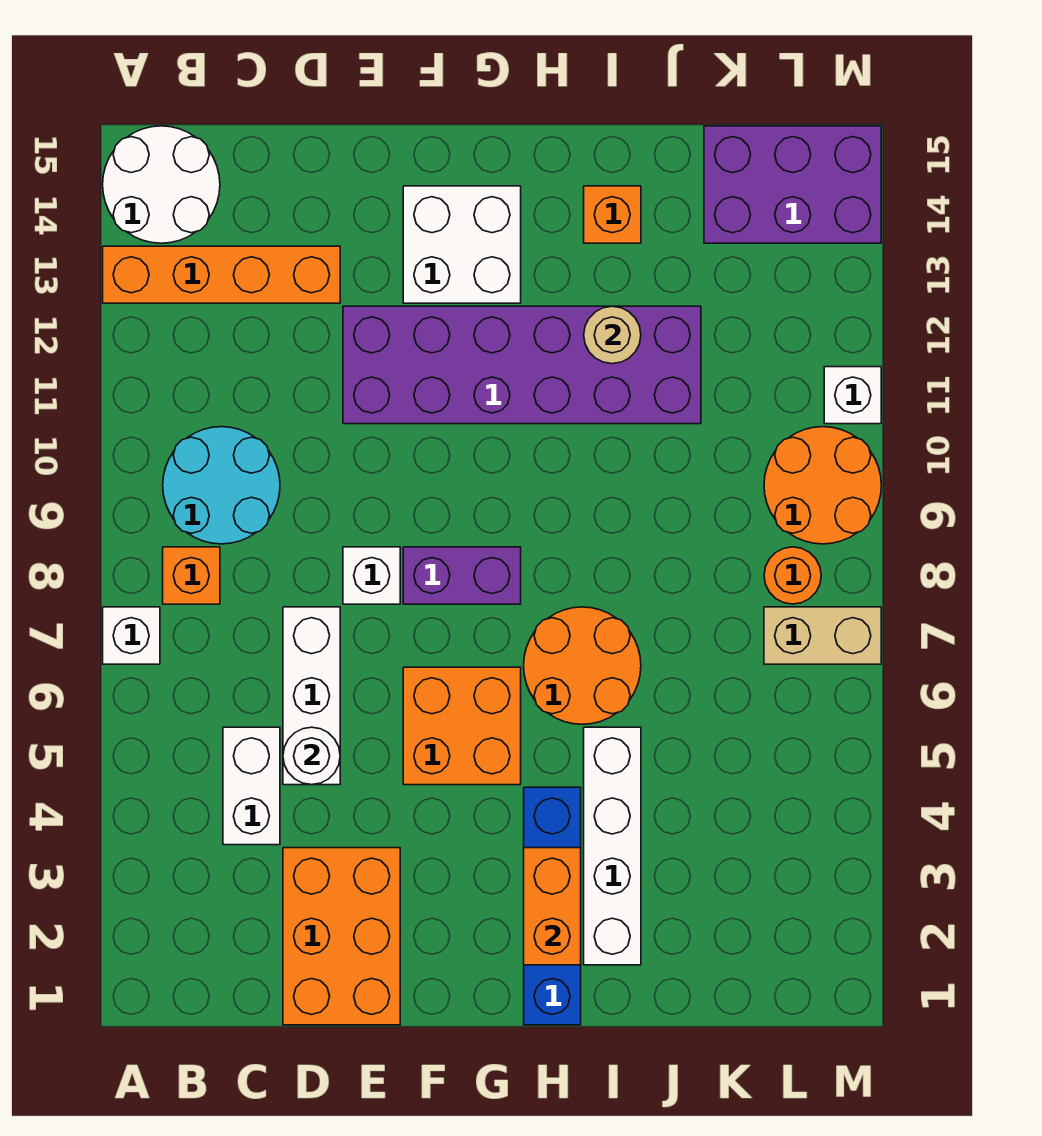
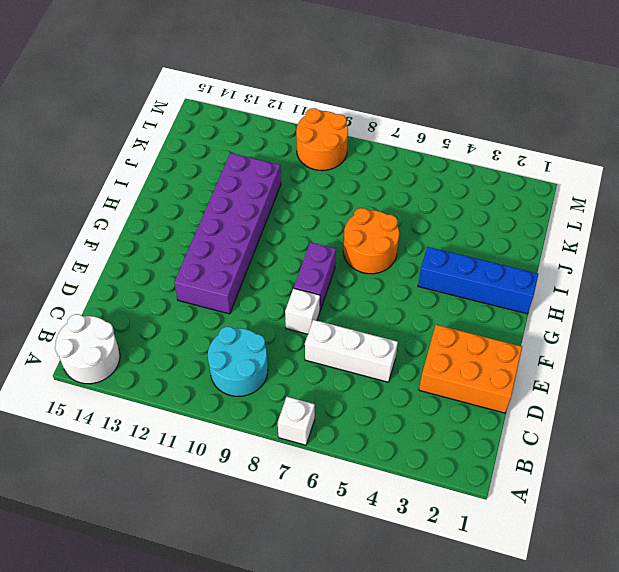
none -> orange 1x4 brick [103,246,340,303]
none -> orange 1x1 brick [163,547,220,604]
none -> white 1x2 brick [223,727,280,845]

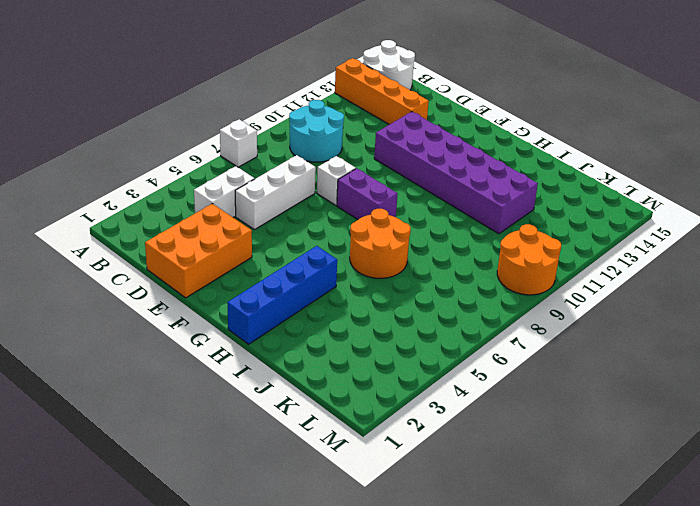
none -> orange 1x1 brick [163,547,220,604]
none -> orange 2x2 brick [403,667,521,785]
none -> white 2x2 brick [403,186,521,303]

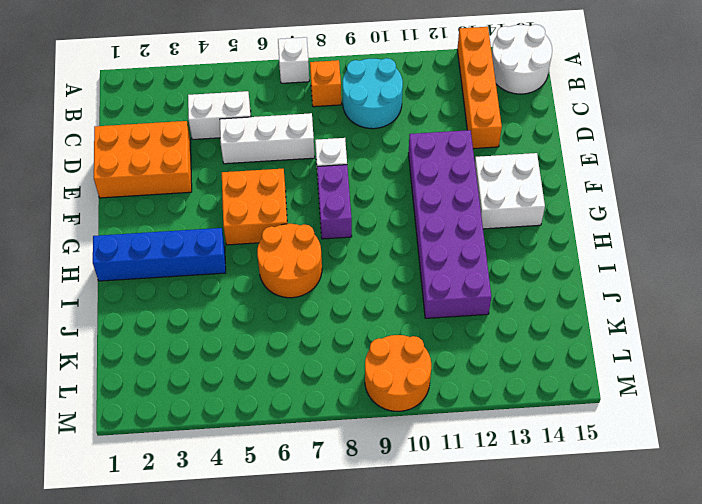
none -> white 1x4 brick [584,727,641,965]
none -> orange 1x1 brick [584,186,641,243]
none -> purple 2x3 brick [704,126,881,243]

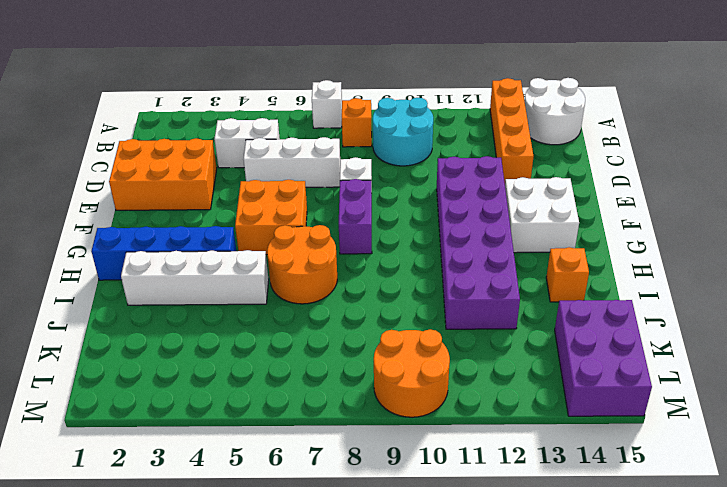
none -> tan 1x2 brick [764,607,881,664]
none -> orange 1x1 round brick [764,547,821,604]
none -> white 1x1 brick [824,367,881,424]

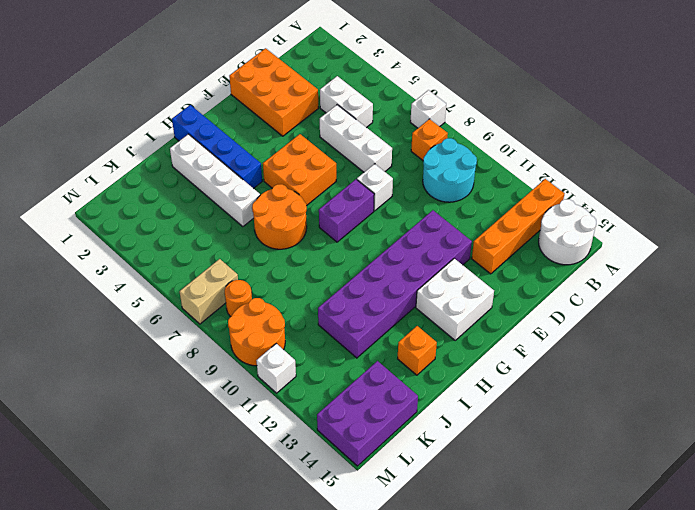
none -> white 1x1 round brick [283,727,340,785]
none -> orange 1x2 brick [524,848,581,965]
none -> tan 1x1 round brick [584,306,641,364]

